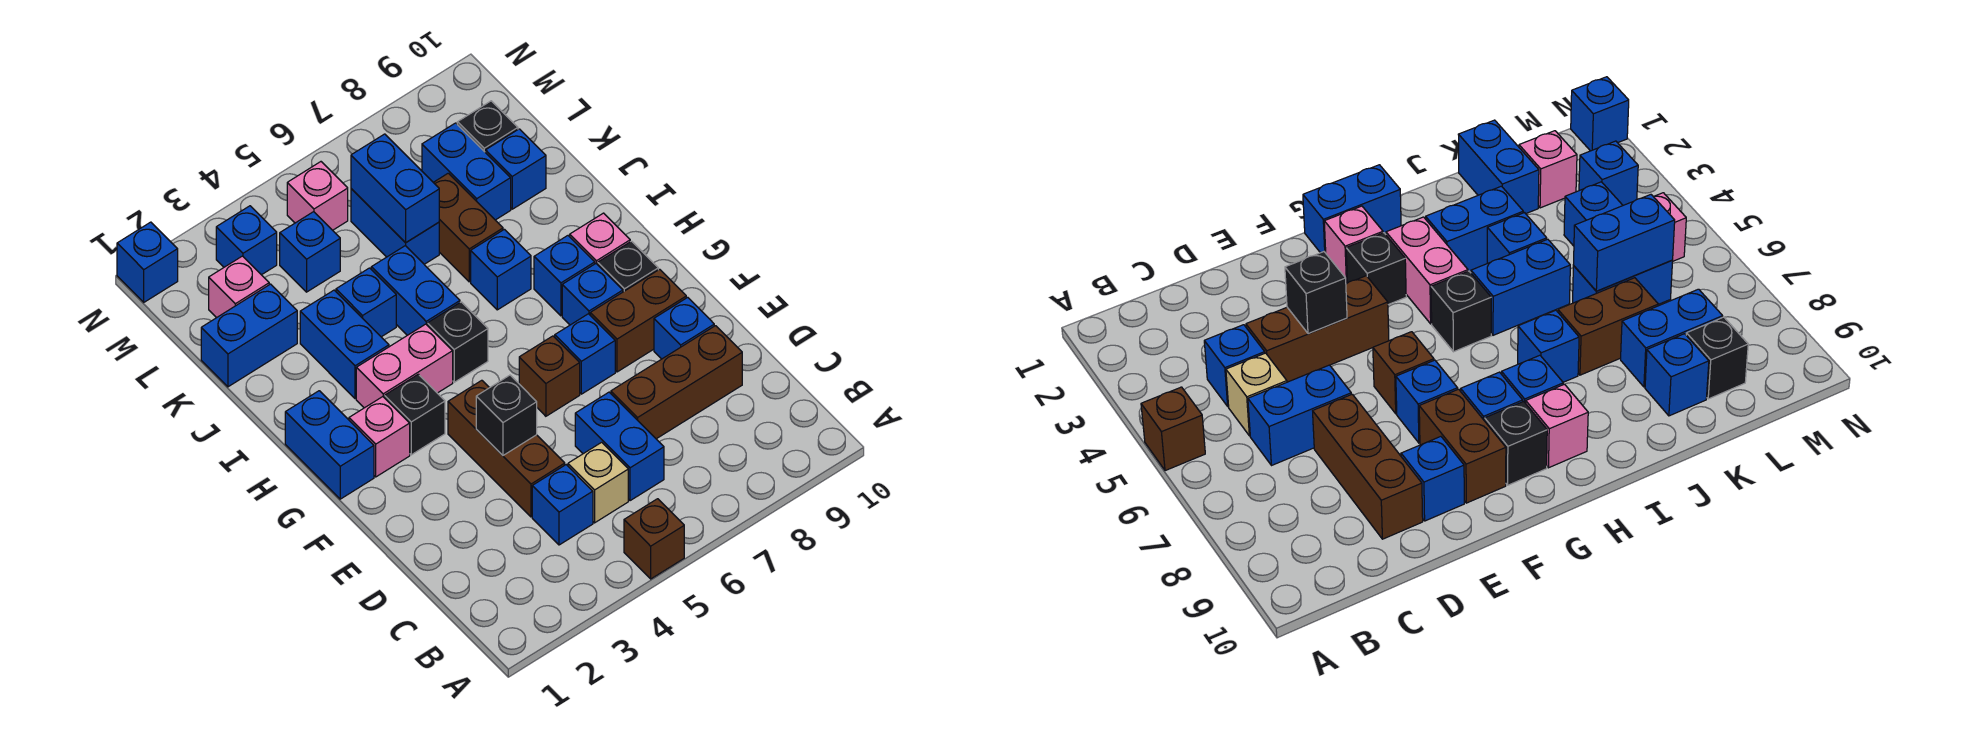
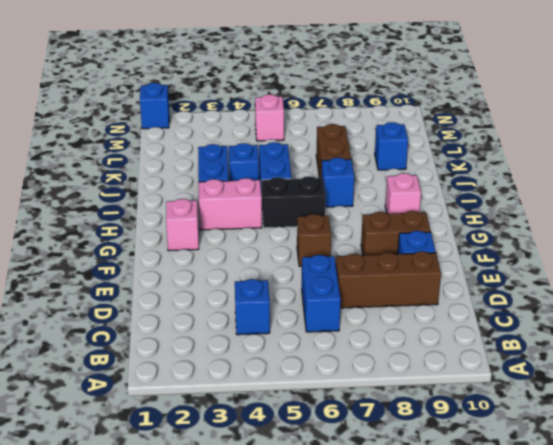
black 1x2 brick [262,176,326,228] -> black 1x1 brick [428,302,488,382]
none -> brown 1x1 brick [624,499,684,579]
none -> tan 1x1 brick [568,442,628,523]
none -> brown 1x3 brick [448,380,565,517]
none -> blue 1x1 brick [555,314,615,394]

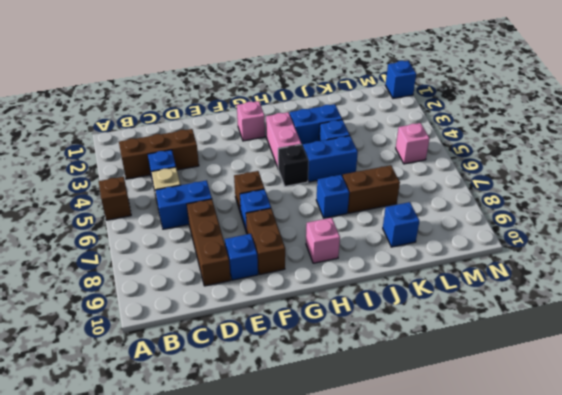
brown 1x3 brick [119,129,199,179] -> brown 1x3 brick moved to [448,380,565,517]
none -> blue 1x2 brick [285,391,374,499]
none -> black 1x1 brick [385,374,445,455]
none -> blue 1x1 brick [562,264,623,325]
none -> black 1x1 brick [598,241,658,292]

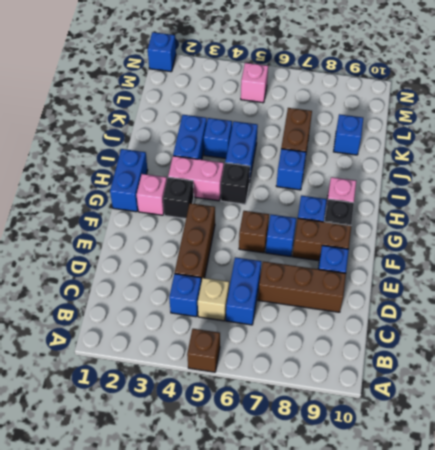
none -> blue 1x1 brick [534,236,595,316]
none -> blue 1x2 brick [201,284,297,387]
none -> blue 1x2 brick [351,189,439,264]
none -> blue 1x2 brick [422,123,511,220]

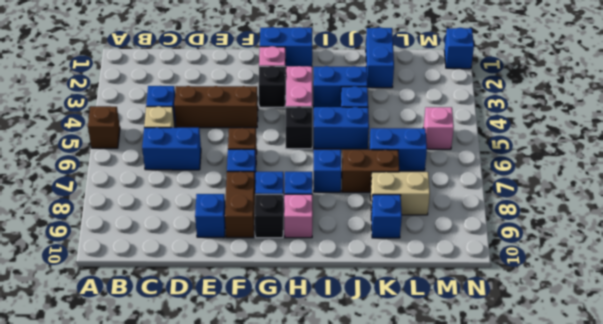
tan 1x2 brick [371,172,430,215] -> blue 1x2 brick [422,123,511,220]
none -> brown 1x3 brick [611,326,742,439]
none -> pink 1x1 brick [209,256,269,318]
none -> blue 1x1 brick [280,212,340,292]
none -> black 1x1 brick [457,101,518,153]

